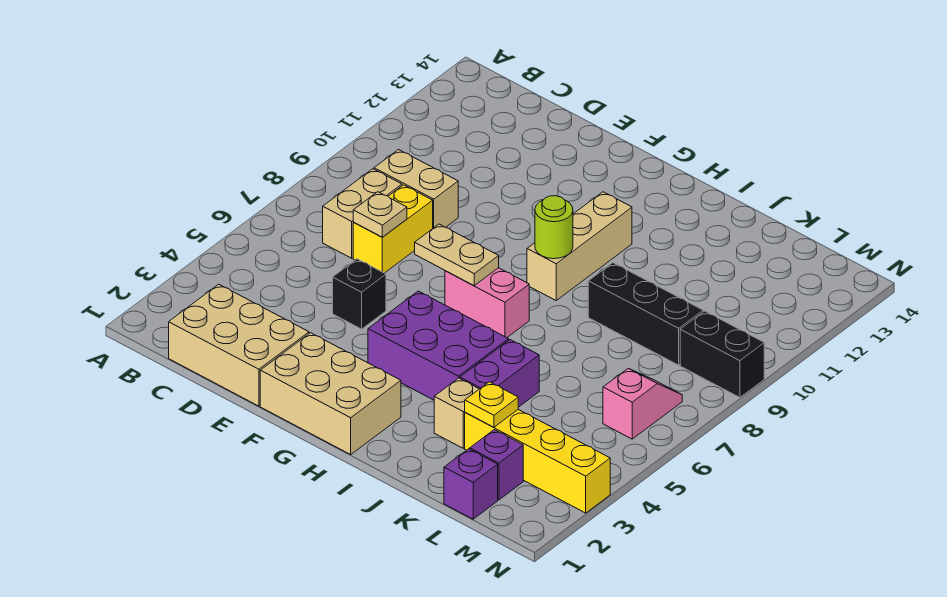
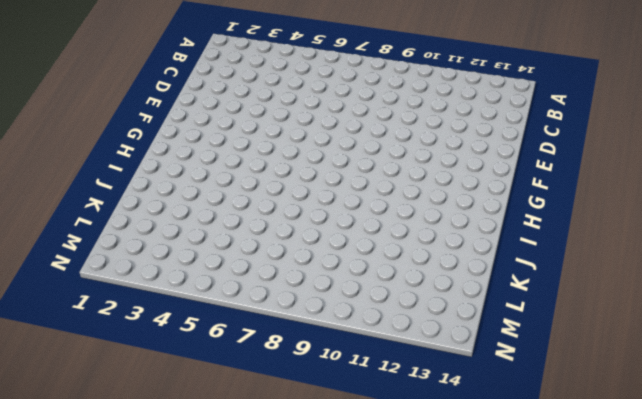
none -> tan 2x3 brick [169,284,309,406]
none -> tan 1x2 brick [323,169,402,258]
none -> tan 1x2 brick [374,150,458,228]

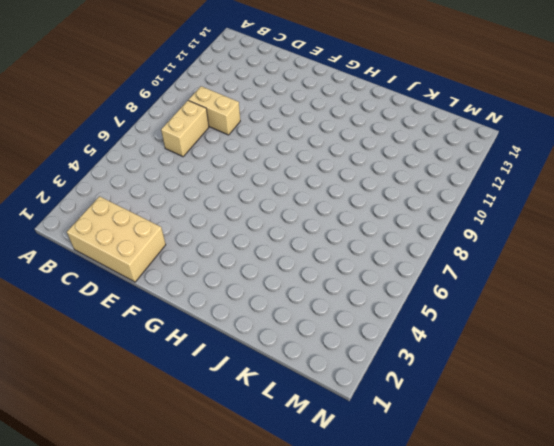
none -> yellow 1x2 brick [353,185,433,273]
none -> black 1x1 brick [333,259,386,329]
none -> tan 2x3 brick [260,333,401,454]

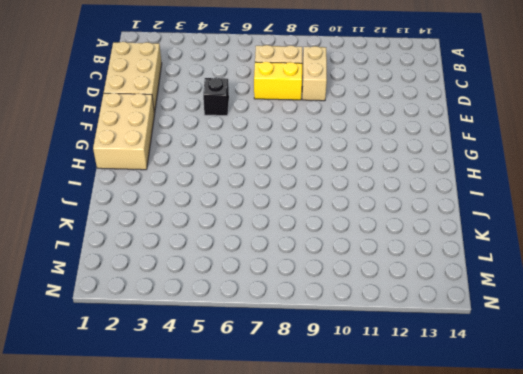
none -> purple 2x3 brick [368,291,509,400]
none -> pink 1x2 brick [445,268,529,338]
none -> tan 1x3 brick [527,192,632,300]

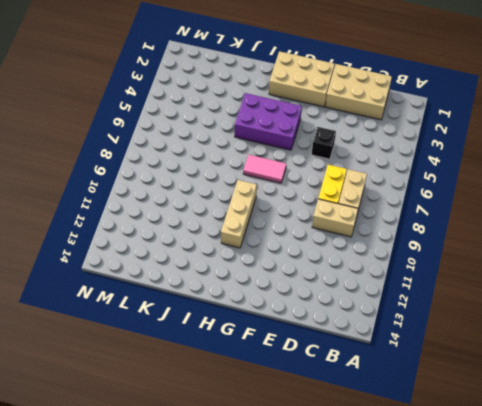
pink 1x2 tile [243,155,286,183] -> pink 1x2 brick [445,268,529,338]
none -> tan 1x1 brick [434,378,479,448]
none -> purple 1x2 brick [460,340,539,407]
none -> black 1x3 brick [588,263,703,365]

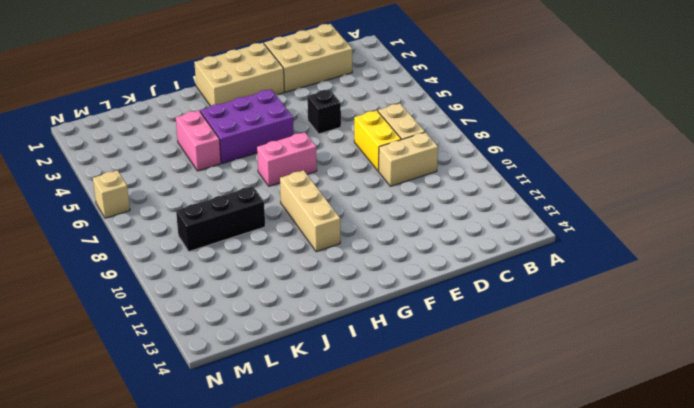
pink 1x2 brick [176,110,221,171] -> purple 1x2 brick [460,340,539,407]
tan 1x1 brick [93,170,130,218] -> tan 1x1 brick moved to [434,378,479,448]
none -> yellow 1x4 brick [465,410,610,513]
none -> purple 1x1 brick [444,449,498,519]
none -> purple 1x1 brick [470,430,523,500]

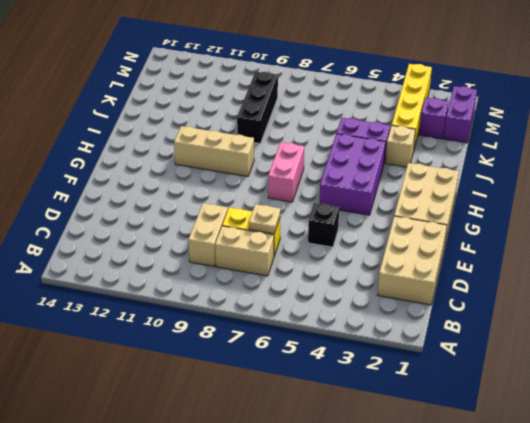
purple 1x2 brick [444,86,477,143] -> purple 1x1 brick [444,449,498,519]
none -> pink 1x2 slope [603,368,682,439]
none -> black 1x2 brick [680,311,764,397]
none -> tan 1x2 plate [415,224,499,286]

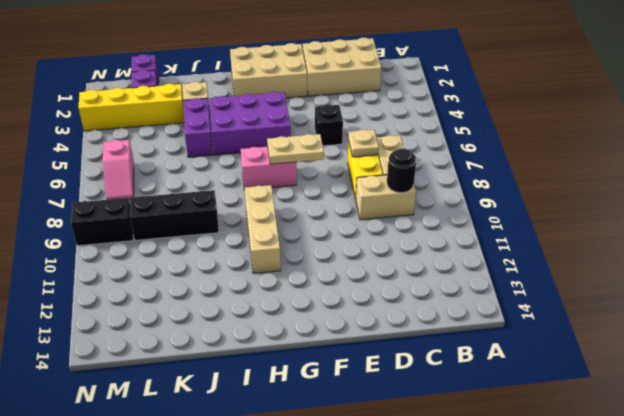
black 1x1 round brick [387,149,416,193] -> none
none -> lime 1x1 round brick [535,196,573,259]
none -> yellow 1x1 plate [465,382,518,427]

